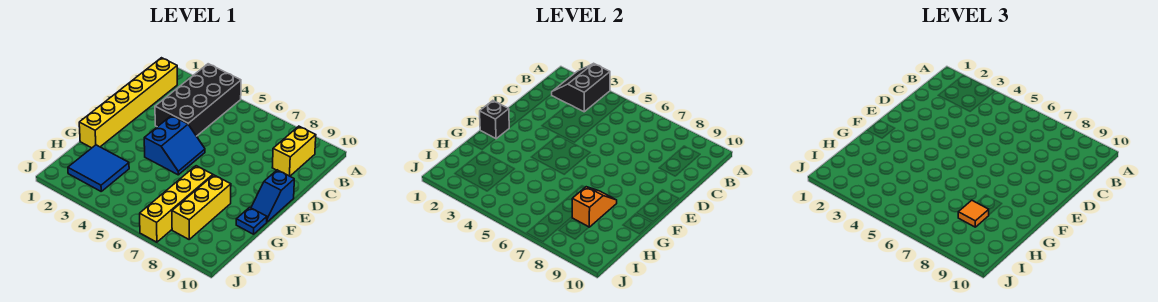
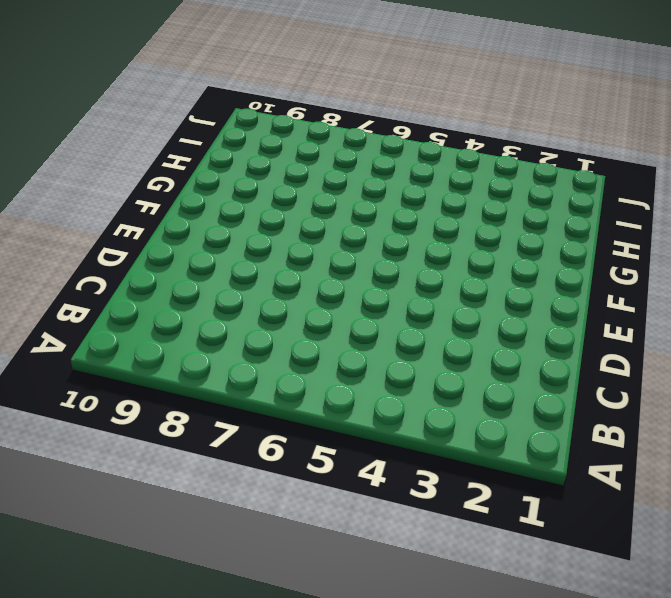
none -> black 2x4 brick [155,64,241,136]
none -> yellow 1x6 brick [79,58,177,148]
none -> yellow 1x2 brick [272,126,316,176]

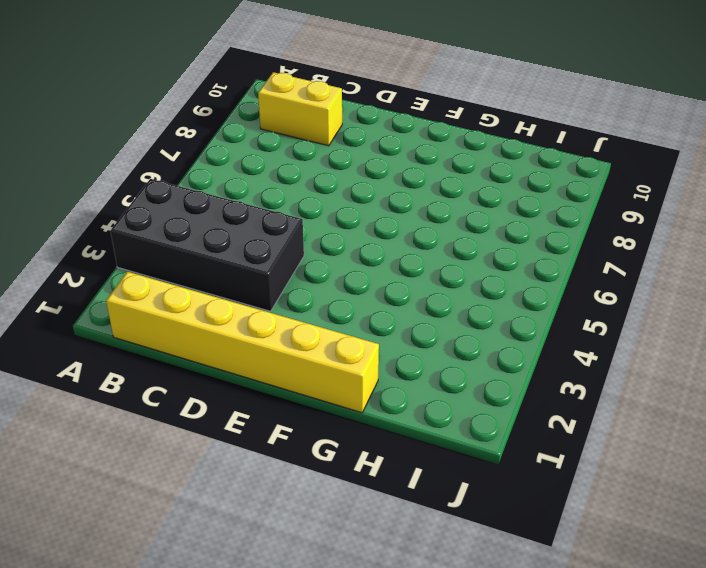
none -> blue 2x2 slope [144,116,205,175]
none -> blue 1x2 slope [251,170,294,222]
none -> yellow 1x4 brick [140,166,213,242]

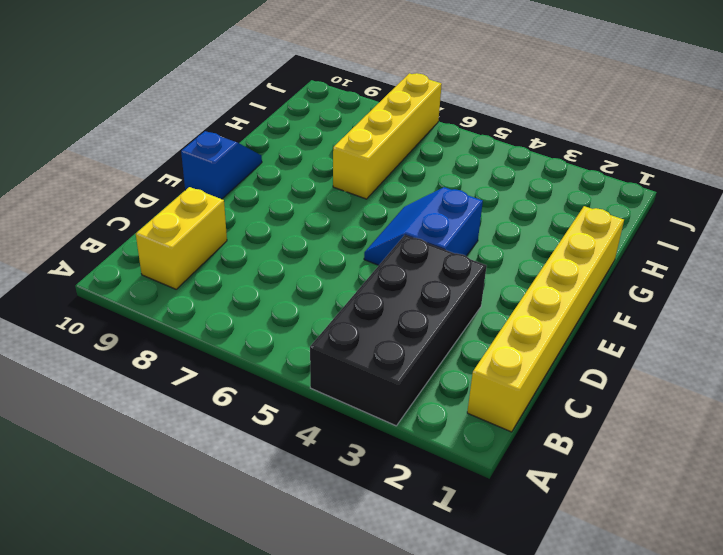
none -> yellow 1x3 brick [172,175,231,239]
none -> blue 1x1 plate [236,207,267,234]
none -> blue 2x2 tile [68,145,129,191]

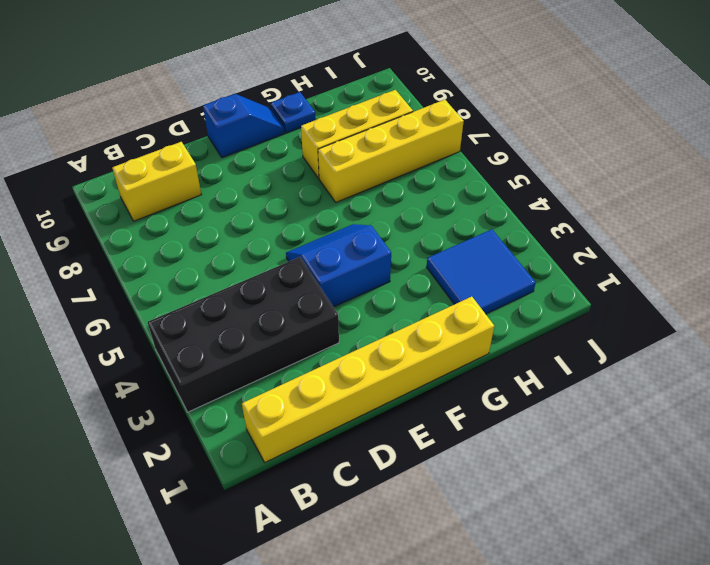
none -> black 2x2 slope [552,63,610,112]
none -> black 1x1 brick [480,101,509,139]
none -> orange 1x2 slope [572,187,617,227]

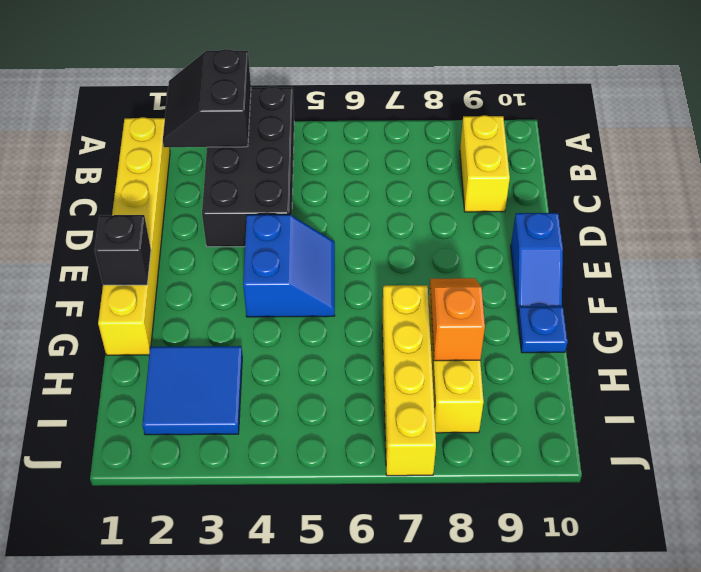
none -> orange 1x1 tile [958,200,989,227]

